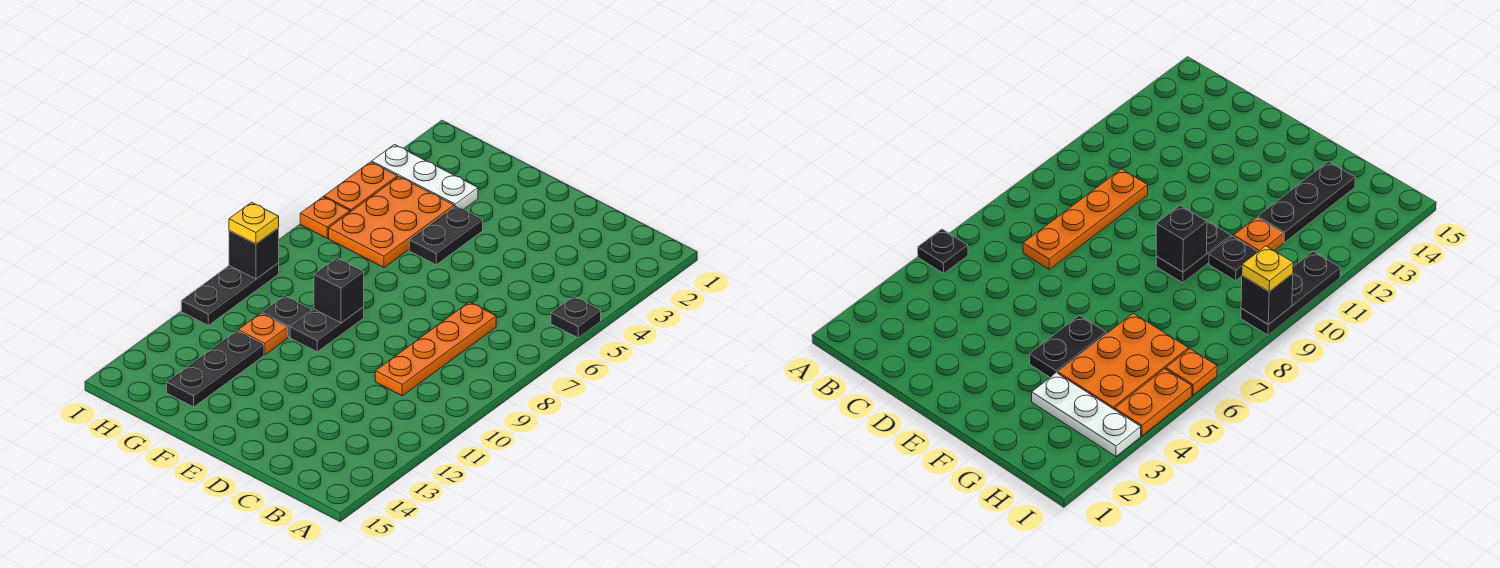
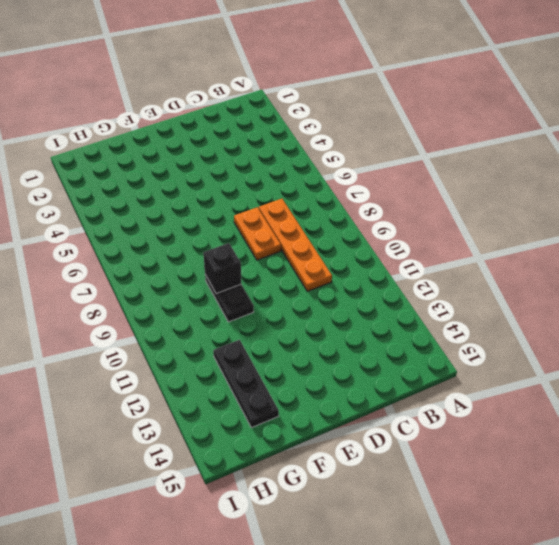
orange 1x2 plate [234,207,281,260] -> orange 1x2 plate moved to [324,162,398,212]
none -> black 1x1 plate [551,296,601,338]
none -> black 1x2 plate [409,206,483,265]
none -> white 1x3 plate [372,145,478,209]

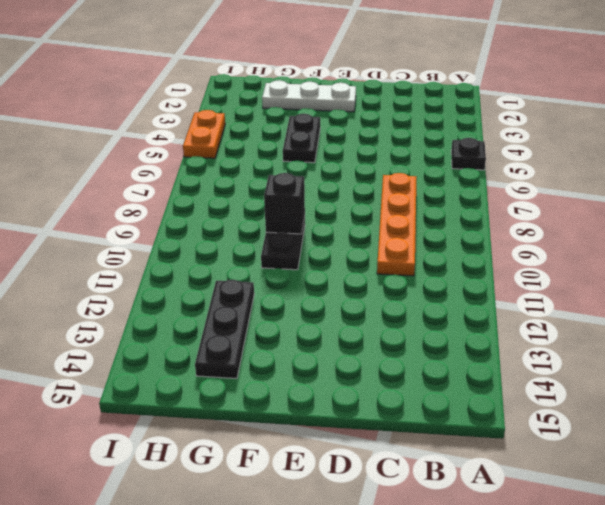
white 1x3 plate [262,80,356,112] -> white 1x3 plate moved to [372,145,478,209]
none -> orange 2x3 plate [329,177,454,267]
none -> black 1x1 plate [262,296,312,337]
none -> orange 1x1 plate [238,313,288,355]

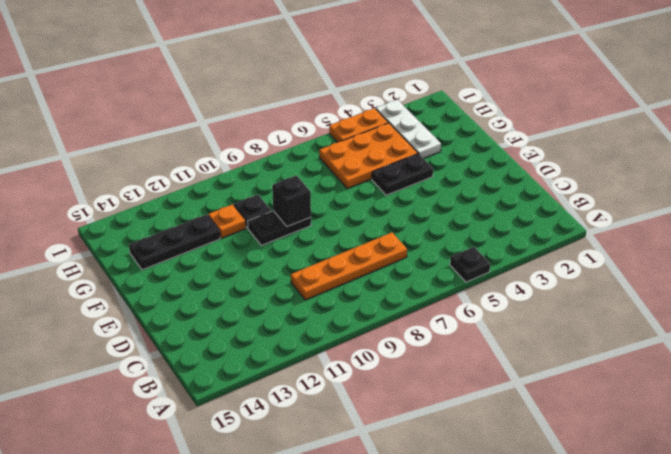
none -> orange 1x1 plate [300,197,350,238]
none -> black 1x3 plate [181,263,279,325]
none -> black 1x1 brick [229,228,279,279]

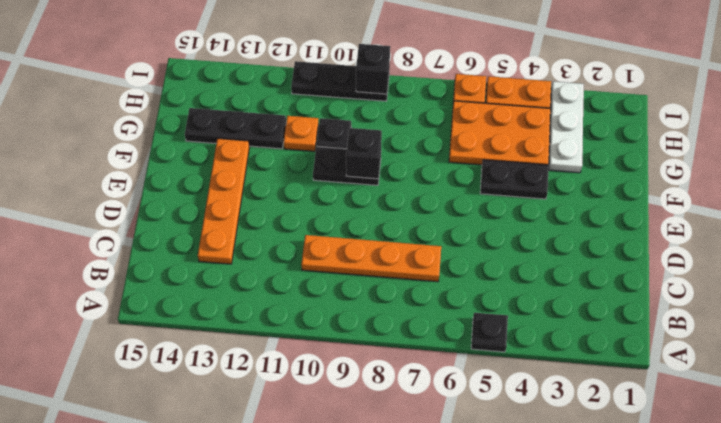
orange 1x4 plate [198,138,250,264] -> none
none -> yellow 1x1 plate [229,202,279,244]

